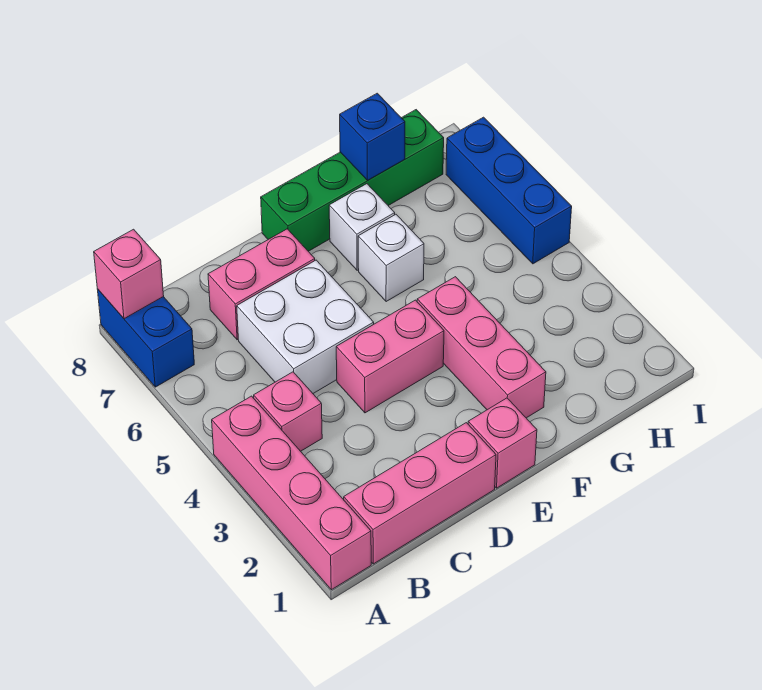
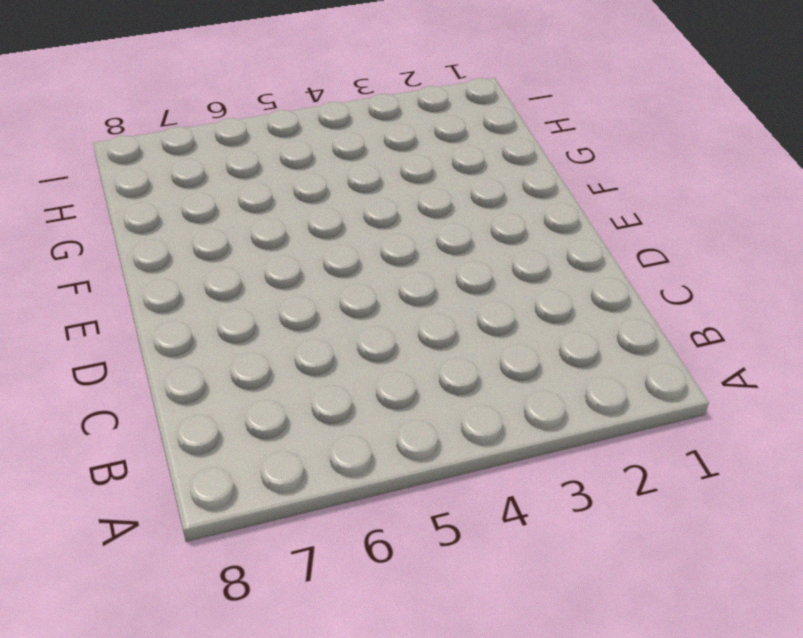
none -> pink 1x4 brick [212,396,371,590]
none -> blue 1x2 brick [97,289,194,387]
none -> pink 1x3 brick [344,423,496,564]

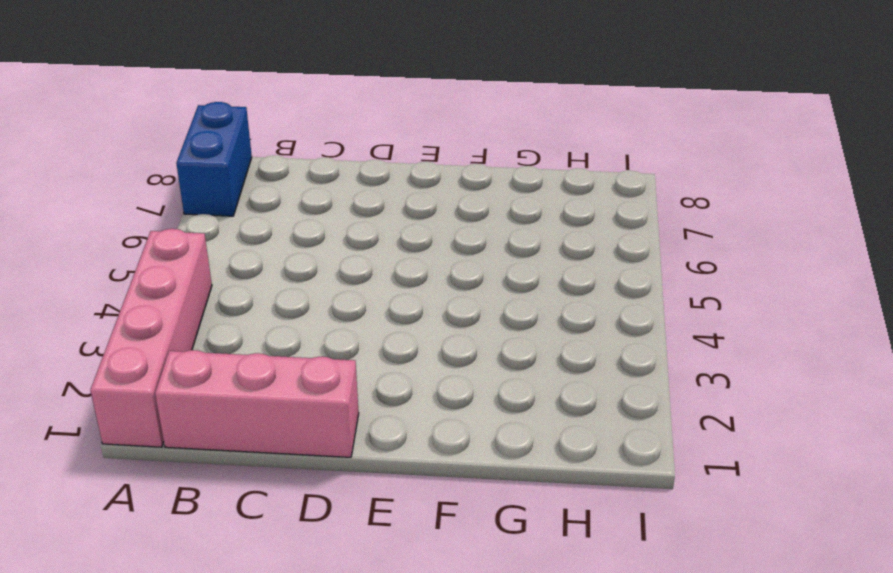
none -> pink 1x1 brick [254,372,322,451]
none -> white 2x2 brick [237,260,374,393]
none -> pink 1x2 brick [208,229,315,340]

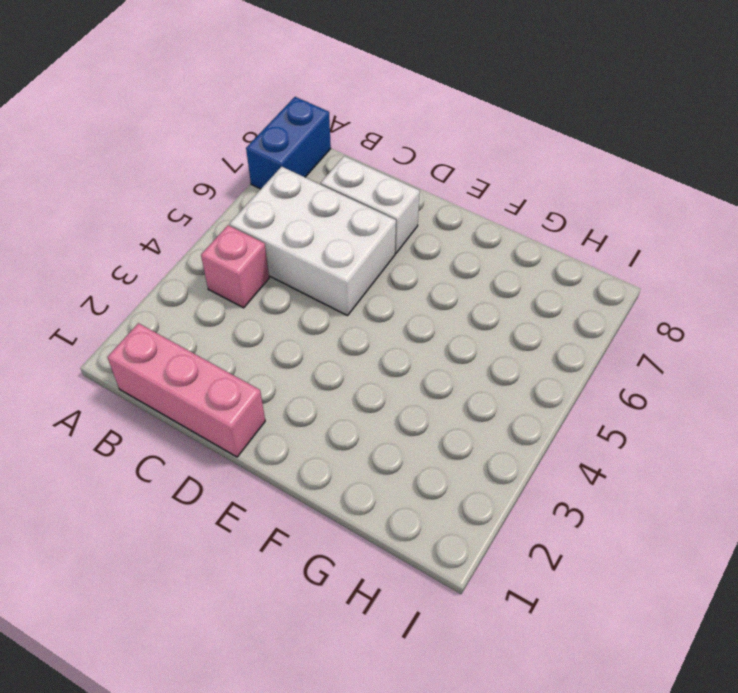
white 2x3 brick [229,166,396,316] -> white 2x2 brick [237,260,374,393]
white 1x2 brick [321,156,420,254] -> pink 1x2 brick [208,229,315,340]
none -> pink 1x4 brick [212,396,371,590]
none -> pink 1x2 brick [336,300,444,413]
none -> pink 1x1 brick [468,398,537,488]

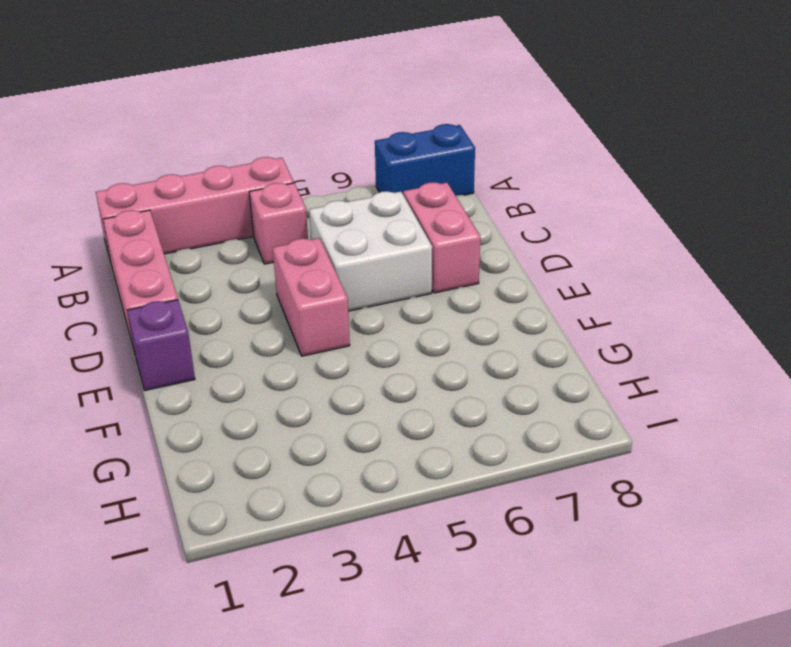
purple 1x1 brick [127,300,195,390] -> pink 1x1 brick [468,398,537,488]
none -> green 1x4 brick [261,110,444,251]
none -> pink 1x3 brick [417,277,546,418]
none -> white 1x1 brick [358,214,424,302]

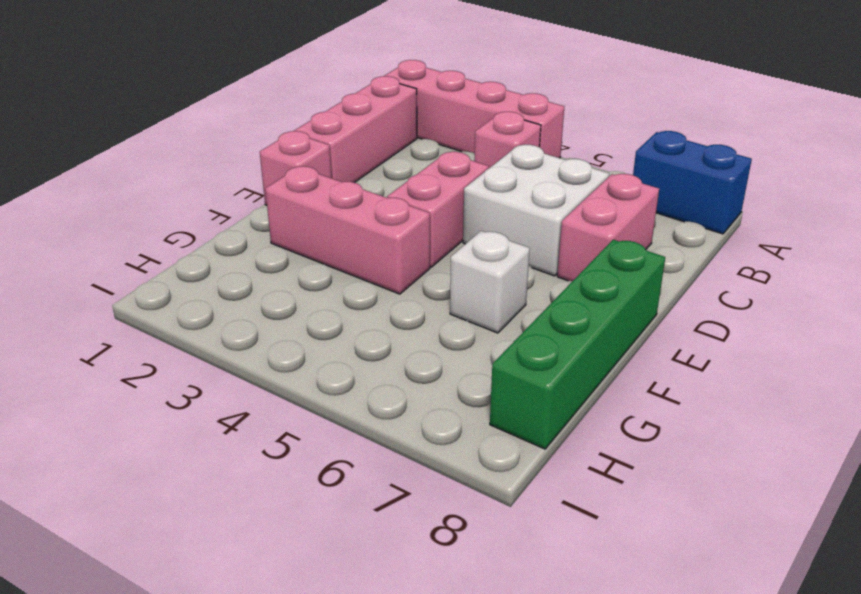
none -> white 1x1 brick [329,184,395,270]
none -> blue 1x3 brick [446,117,572,264]
none -> pink 1x1 brick [94,229,164,319]

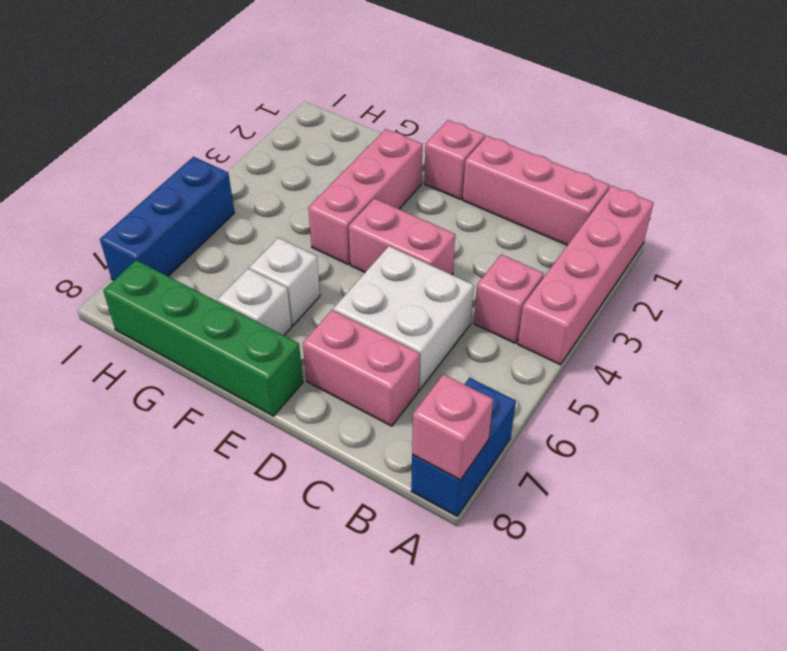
none -> blue 1x1 brick [340,93,405,180]

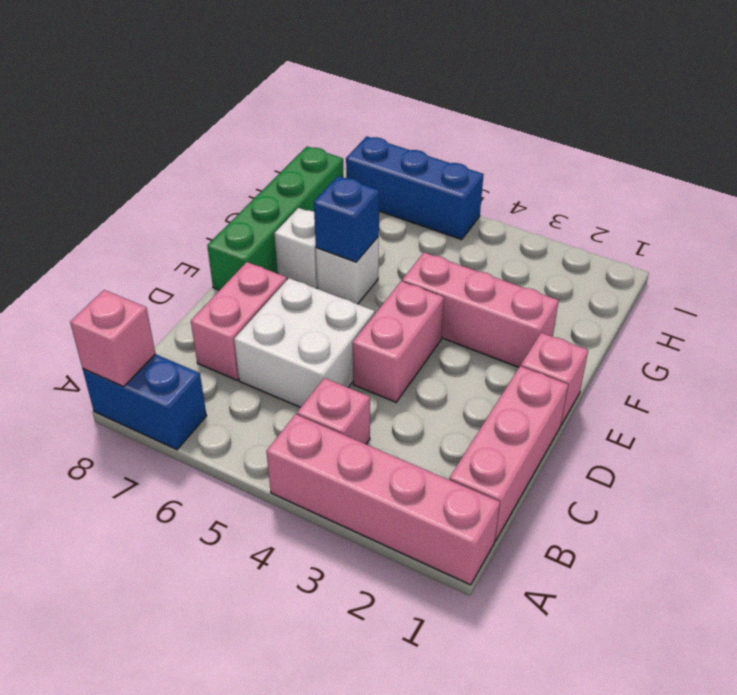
blue 1x1 brick [314,176,379,262] -> blue 1x1 brick moved to [340,93,405,180]

